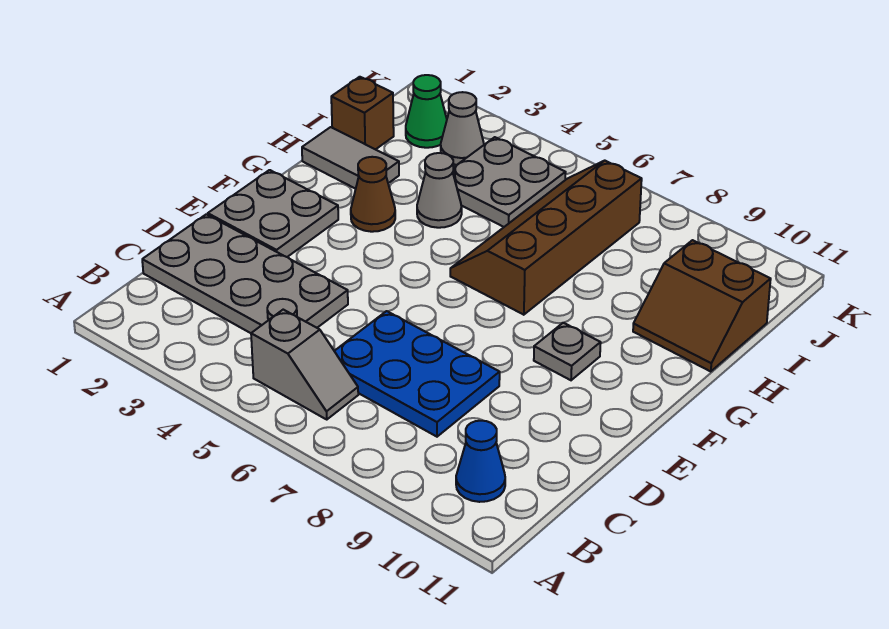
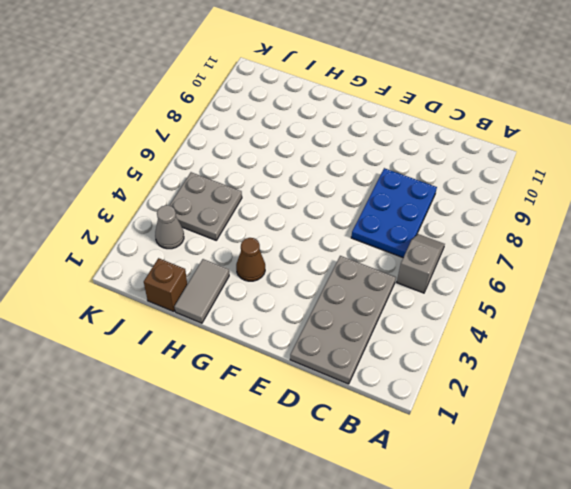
none -> blue 1x1 cone [456,421,505,502]
none -> grey 2x2 plate [208,170,338,257]
none -> grey 1x1 plate [534,323,601,380]

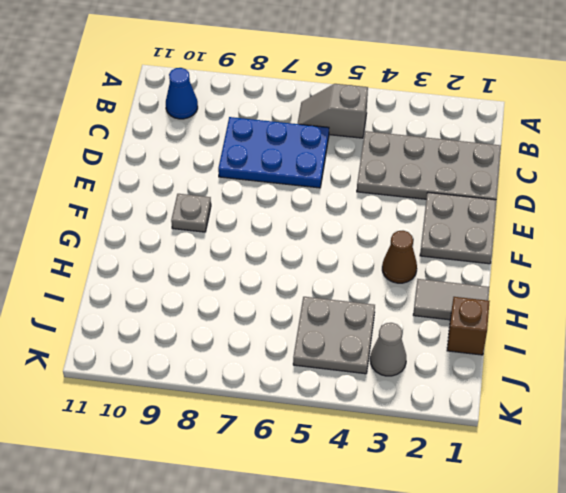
none -> brown 2x4 slope [450,161,642,315]
none -> grey 1x1 cone [417,153,462,228]
none -> brown 2x2 slope [633,240,771,372]

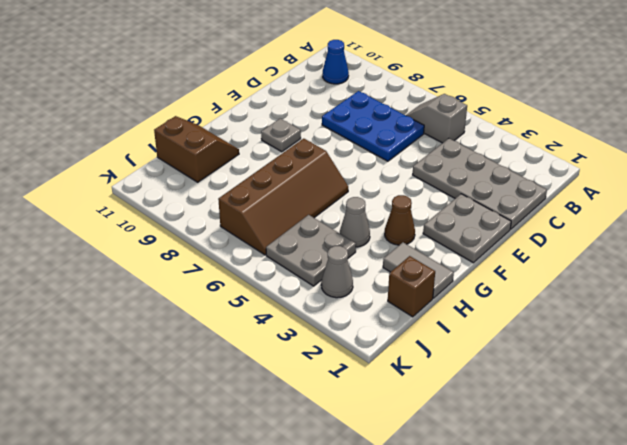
none -> green 1x1 cone [406,75,447,148]

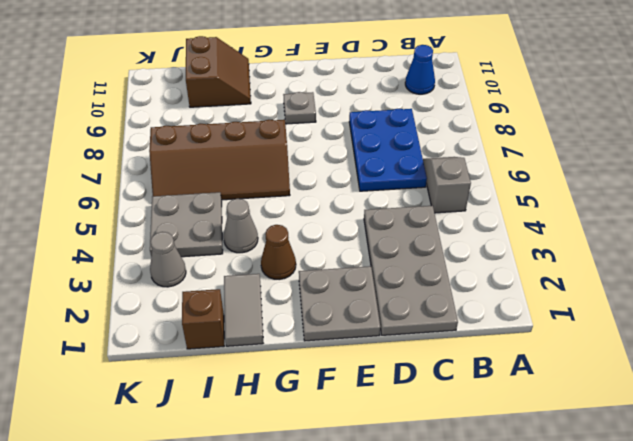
none -> green 1x1 cone [406,75,447,148]

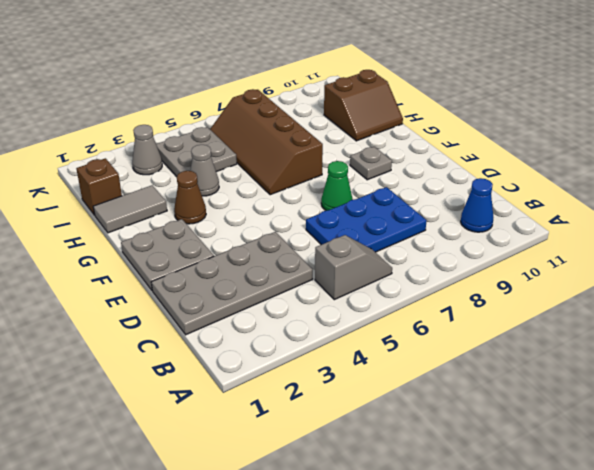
green 1x1 cone [321,161,353,211] -> green 1x1 cone moved to [406,75,447,148]

